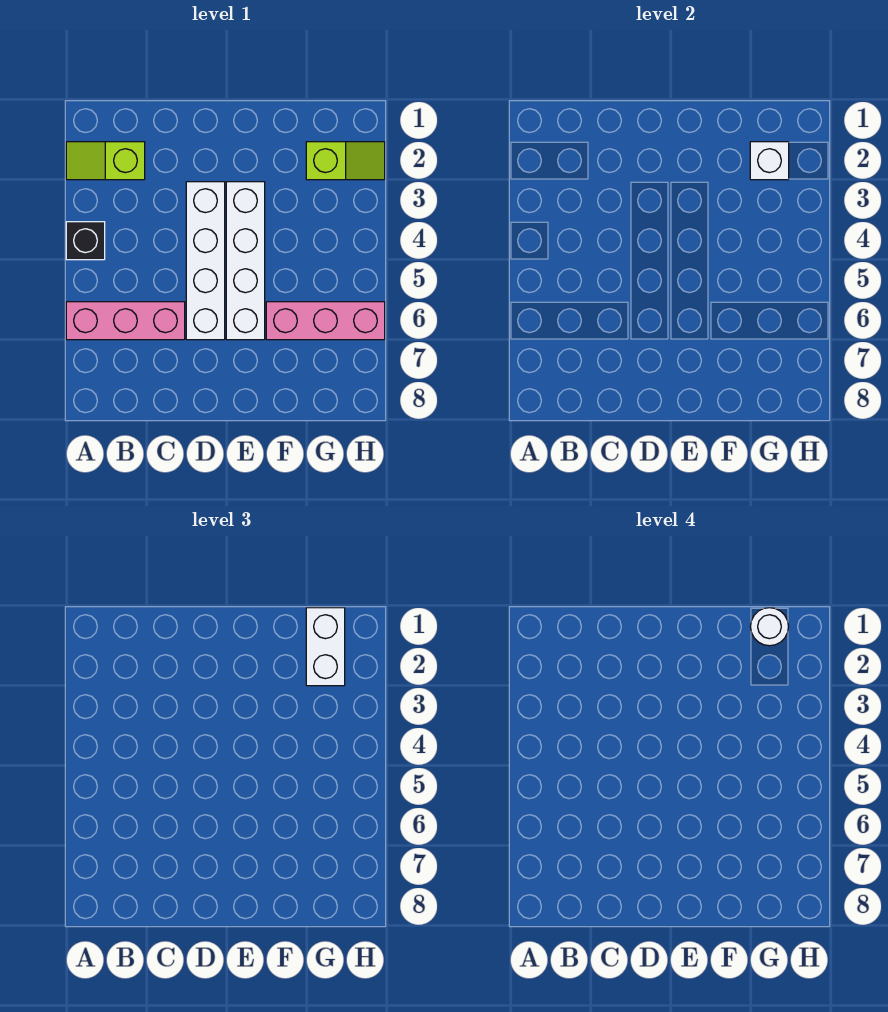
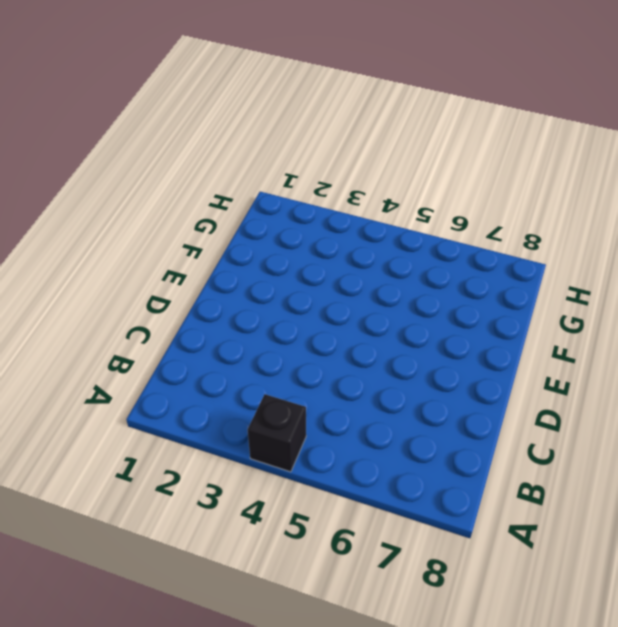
none -> lime 1x2 slope [66,142,145,180]
none -> pink 1x3 brick [66,302,185,340]

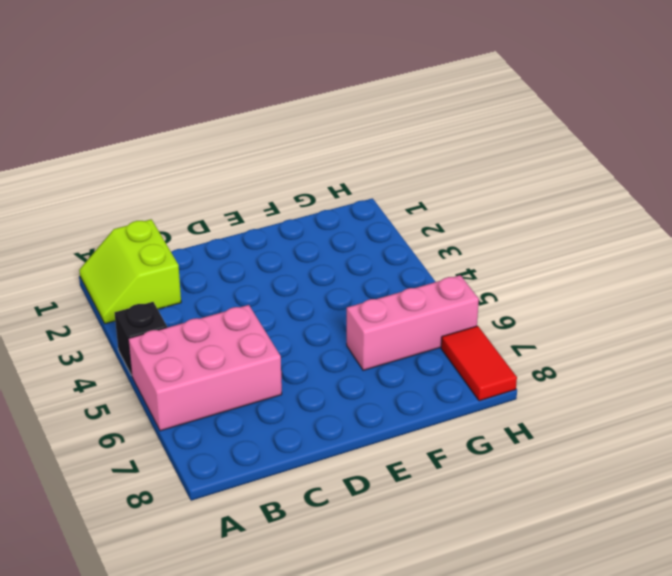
lime 2x2 slope [79,219,181,324] -> lime 1x2 slope [66,142,145,180]
pink 2x3 brick [128,305,282,431] -> pink 1x3 brick [66,302,185,340]
red 1x2 tile [441,326,517,401] -> none
none -> white 1x4 brick [186,182,225,340]
none -> white 1x4 brick [226,182,265,340]

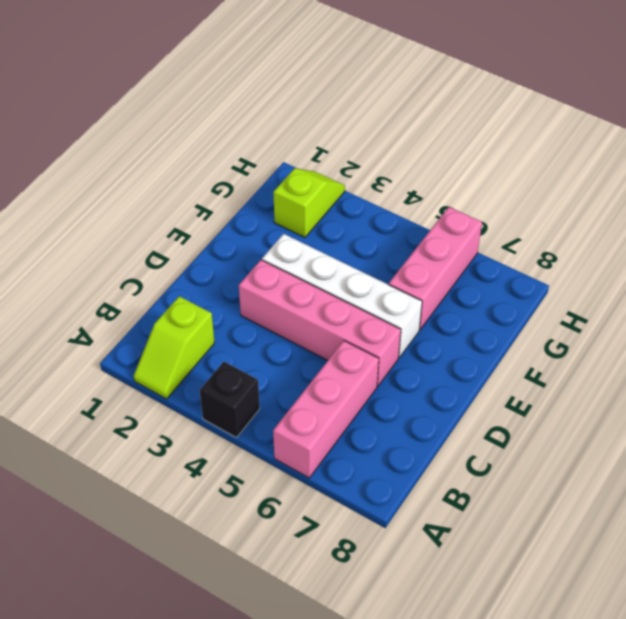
pink 1x4 brick [239,260,401,386] -> white 1x4 brick [186,182,225,340]
none -> white 1x1 brick [750,142,789,180]
none -> white 1x2 brick [306,608,345,686]

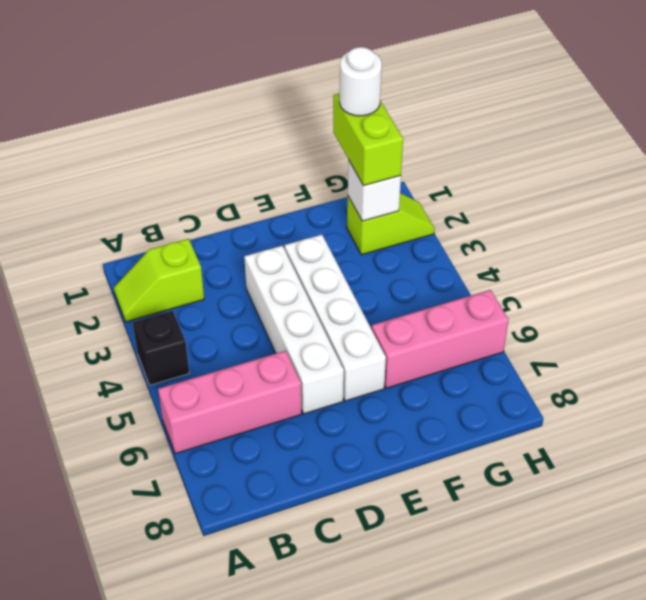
lime 1x2 brick [333,93,403,186] -> white 1x2 brick [306,608,345,686]

